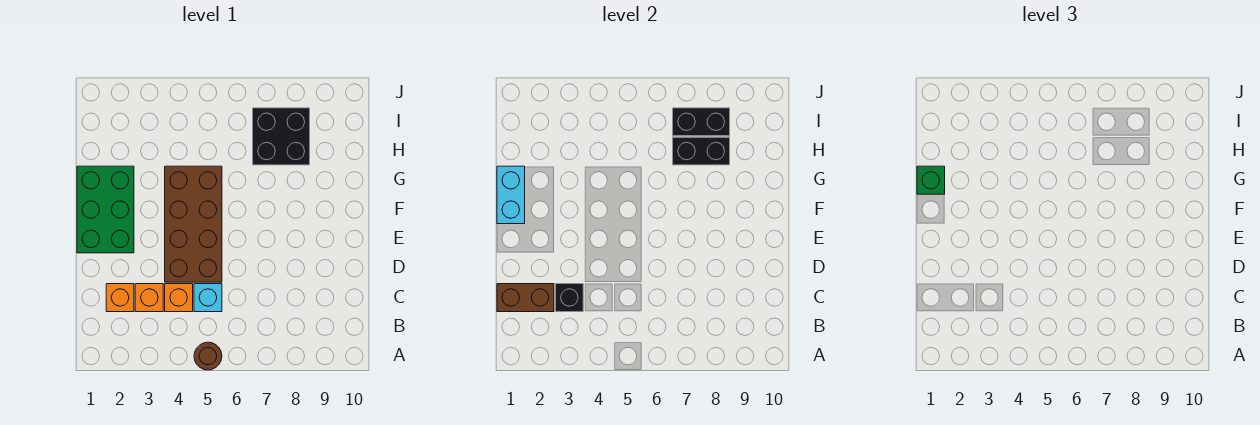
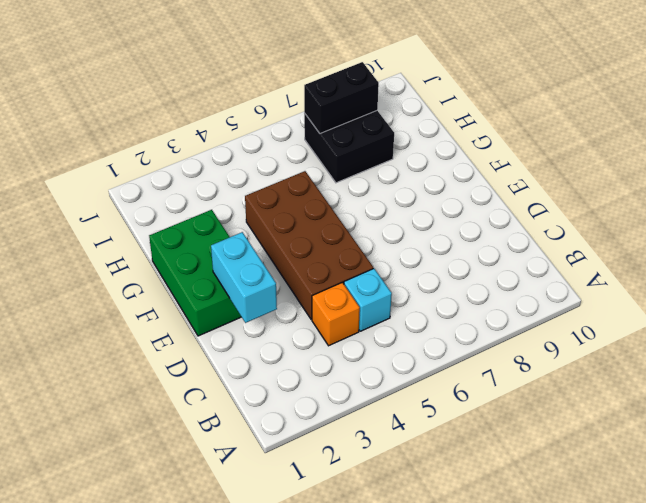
cyan 1x2 brick [211,232,277,323] -> cyan 1x2 brick moved to [497,166,525,224]
none -> brown 1x1 round brick [194,342,222,370]
none -> orange 1x1 brick [106,284,134,312]
none -> orange 1x1 brick [135,284,163,312]

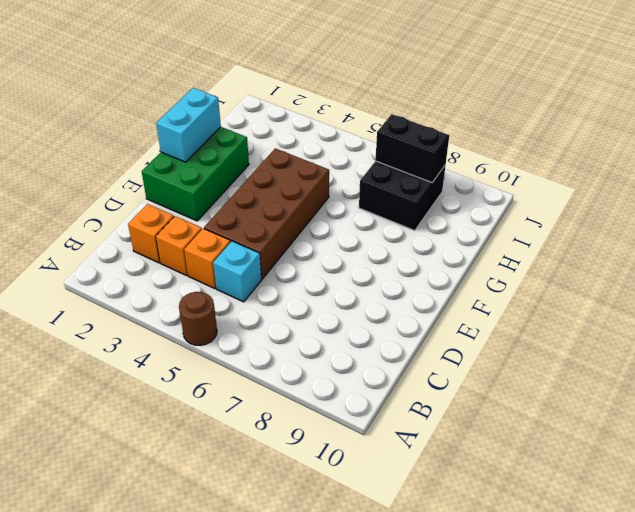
none -> brown 1x2 brick [497,284,554,312]
none -> black 1x1 brick [555,284,583,312]
none -> black 1x2 brick [673,137,730,165]

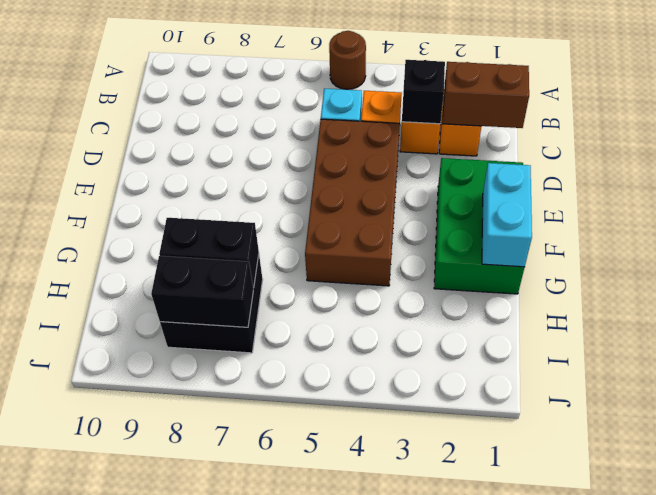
none -> green 1x1 brick [917,166,945,194]

